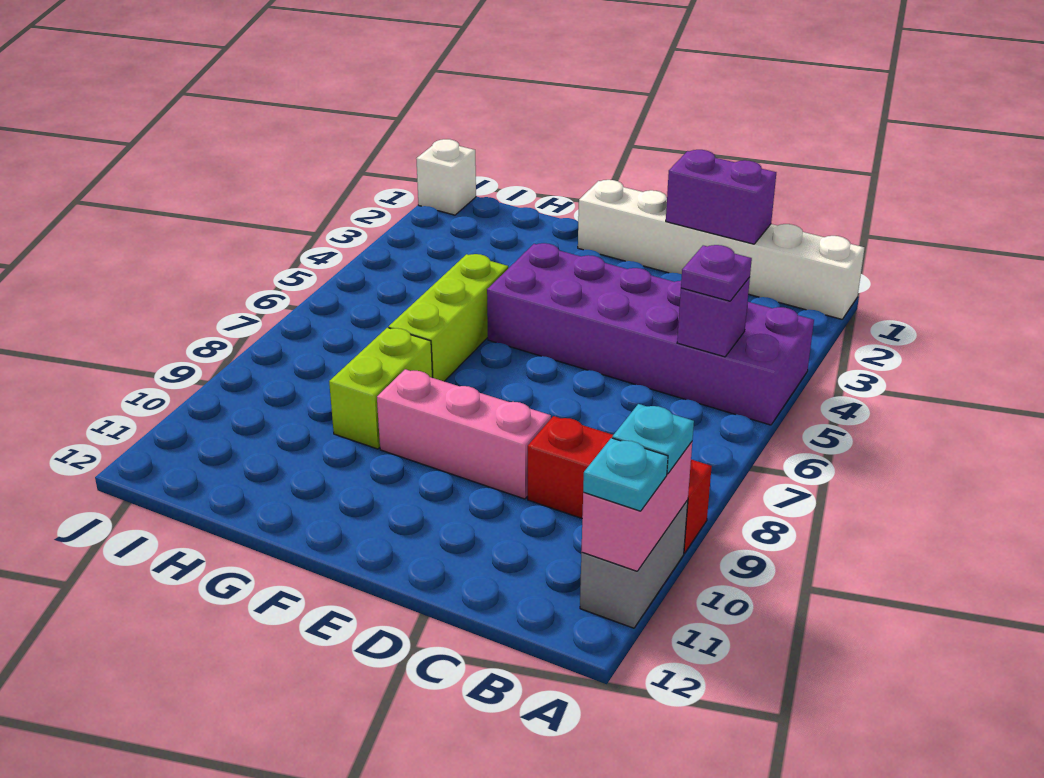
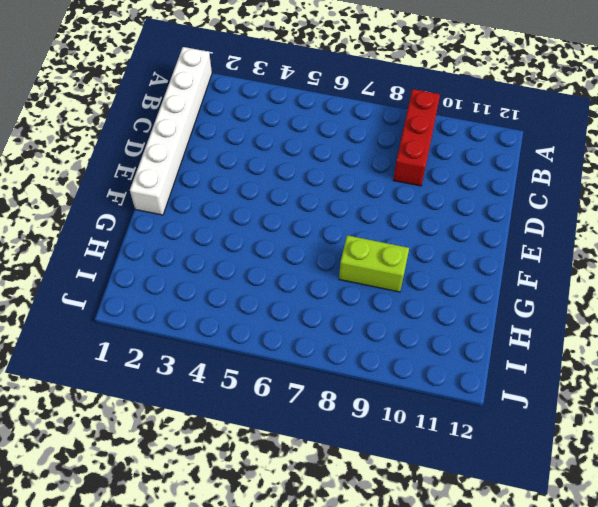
none -> purple 2x6 brick [487,243,814,425]
none -> grey 1x2 brick [580,501,688,628]
none -> pink 1x3 brick [377,369,551,499]

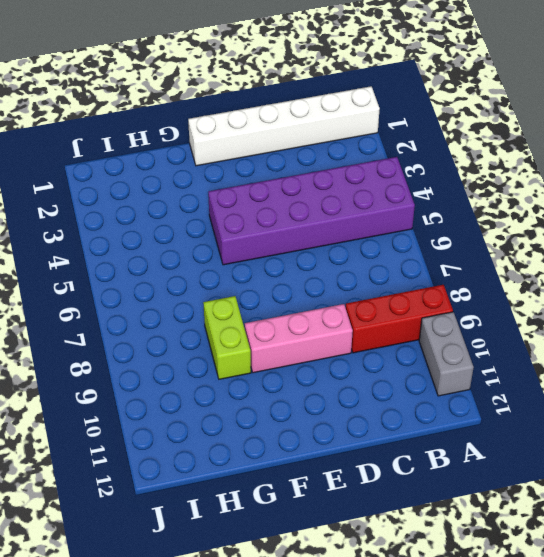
none -> lime 1x3 brick [389,254,508,381]
none -> white 1x1 brick [416,139,476,215]
none -> pink 1x2 brick [581,442,692,571]

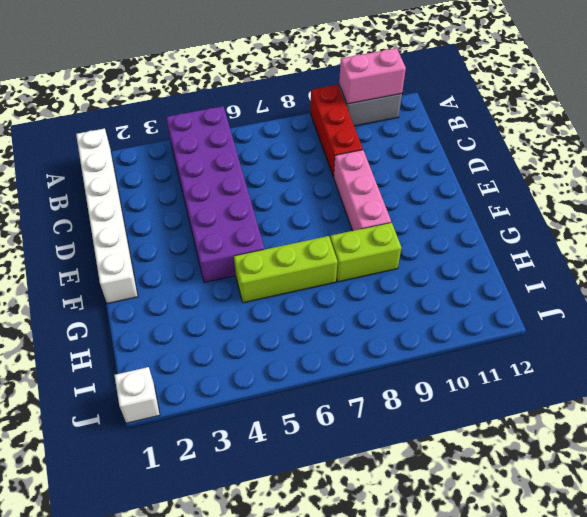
none -> purple 1x1 brick [677,277,750,357]
none -> purple 1x2 brick [666,150,776,244]
none -> cyan 1x1 plate [612,404,694,474]

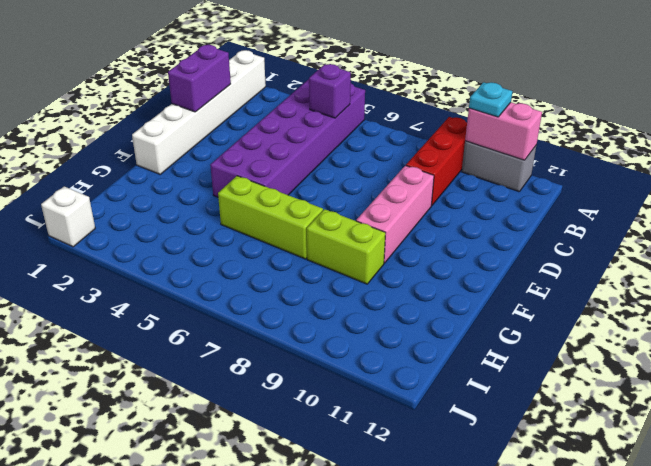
none -> cyan 1x1 plate [583,438,668,511]
none -> purple 1x1 plate [681,245,752,301]

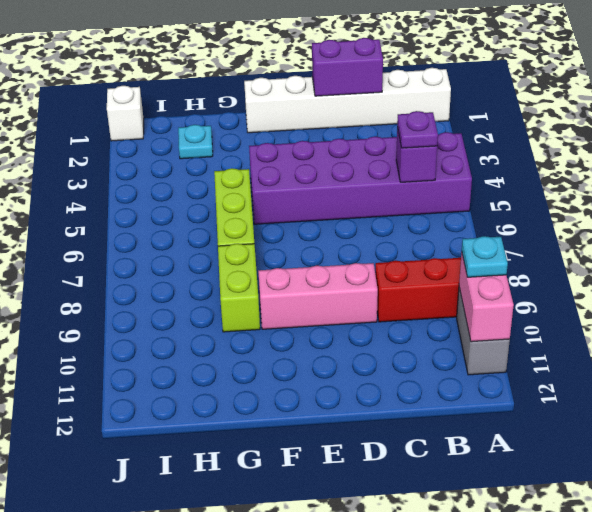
cyan 1x1 plate [178,125,213,159] -> cyan 1x1 plate moved to [583,438,668,511]

